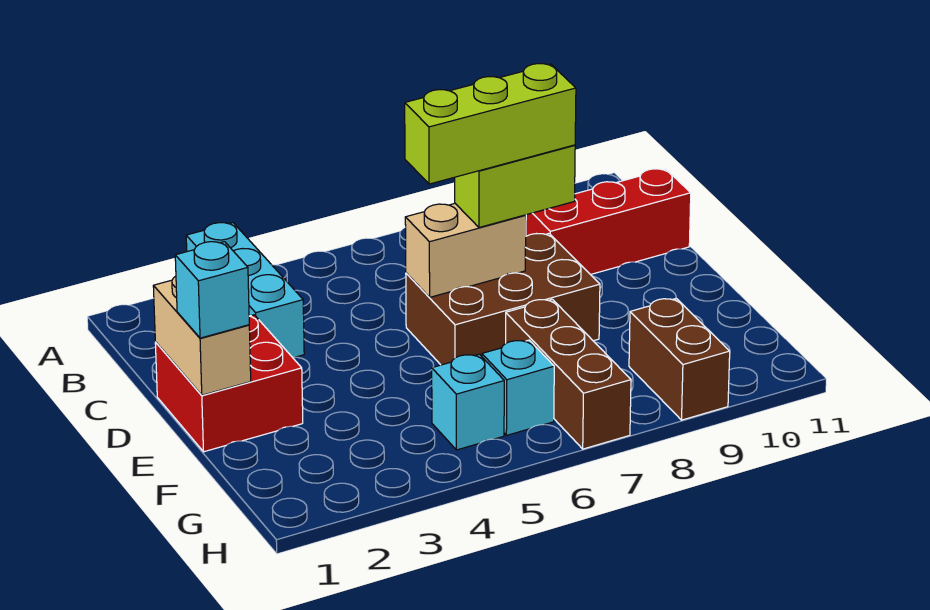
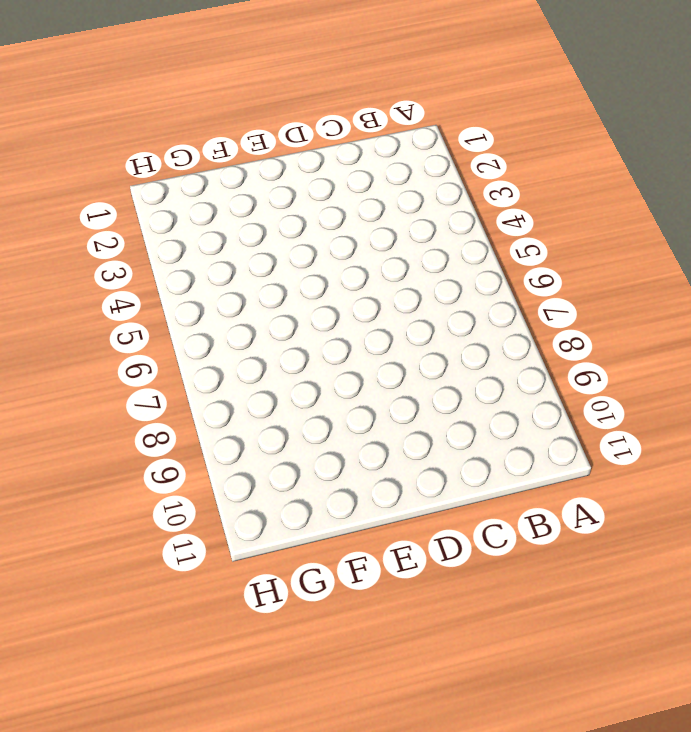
none -> cyan 1x3 brick [186,223,304,357]
none -> red 1x3 brick [526,169,691,275]
none -> red 2x2 brick [155,315,303,452]

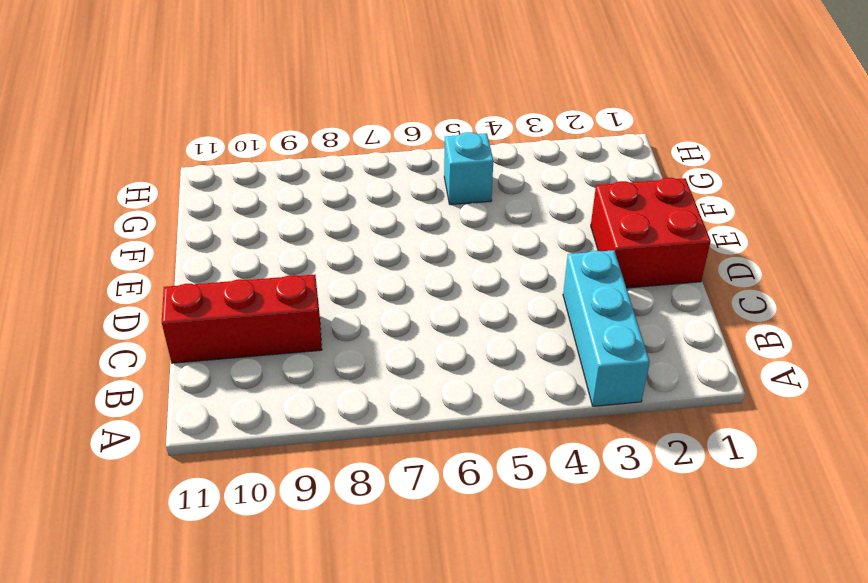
none -> brown 2x3 brick [406,233,600,365]
none -> brown 1x3 brick [506,299,631,449]
none -> cyan 1x1 brick [482,340,554,435]

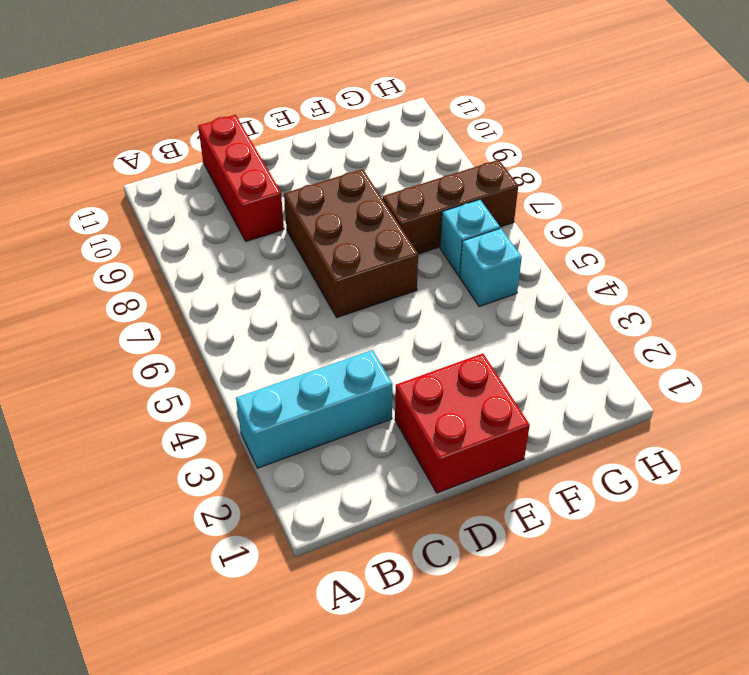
none -> brown 1x2 brick [629,299,730,420]
none -> tan 1x2 brick [153,276,251,395]
none -> tan 1x2 brick [405,204,526,297]

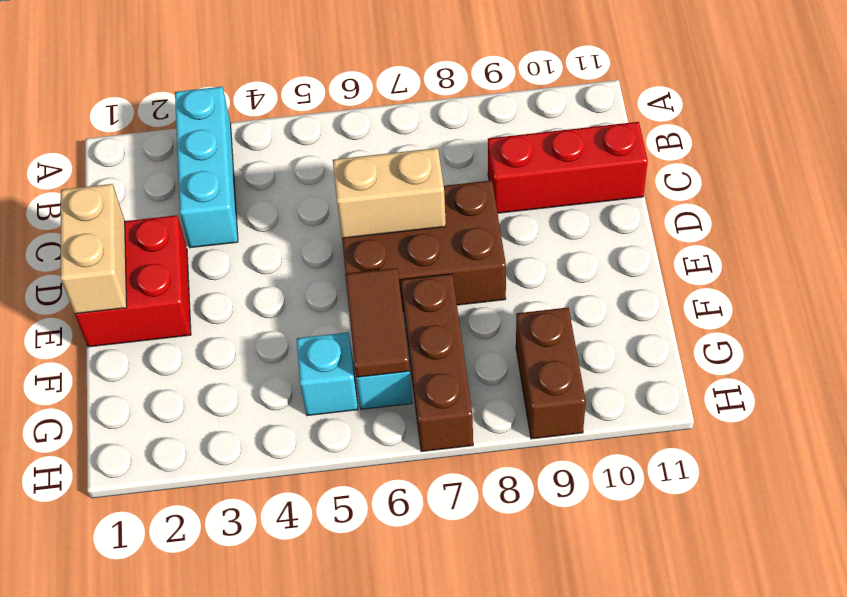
brown 1x2 tile [345,268,409,377] -> none
none -> lime 1x2 brick [455,145,575,228]
none -> cyan 1x1 brick [175,242,249,338]
none -> lime 1x3 brick [405,64,576,184]

